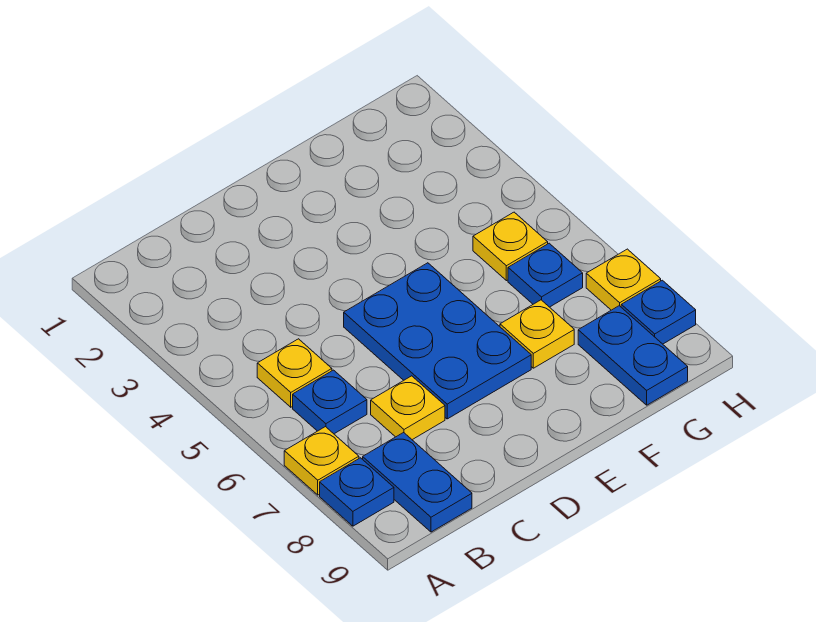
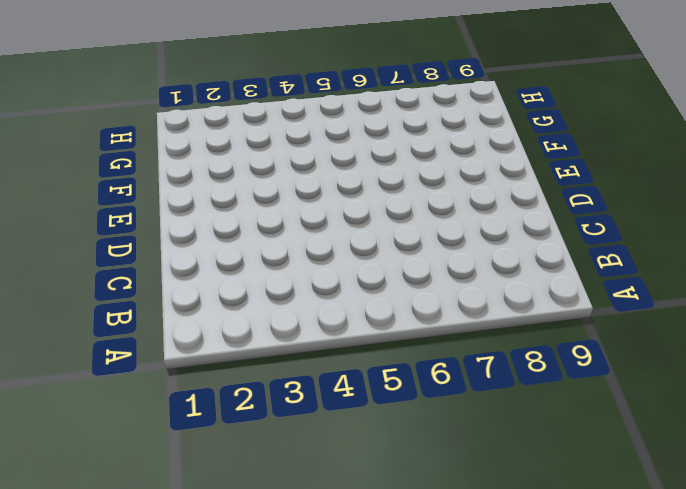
none -> yellow 1x1 plate [284,427,359,495]
none -> blue 1x1 plate [320,458,394,526]
none -> yellow 1x1 plate [257,339,332,407]

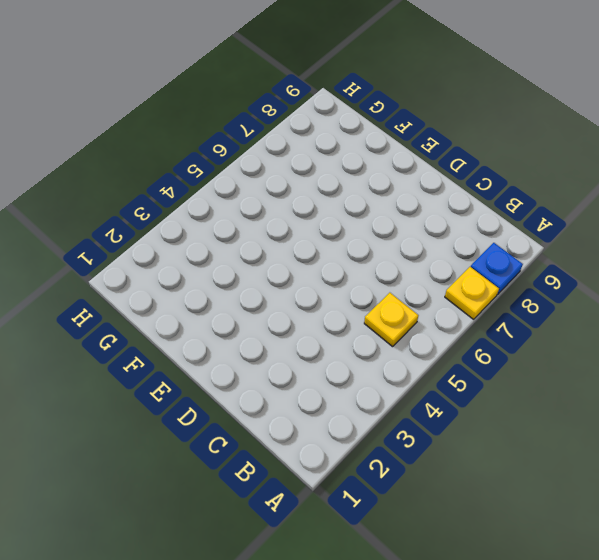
none -> blue 1x1 plate [293,370,367,434]
none -> blue 1x2 plate [363,433,472,532]
none -> yellow 1x1 plate [371,376,445,440]

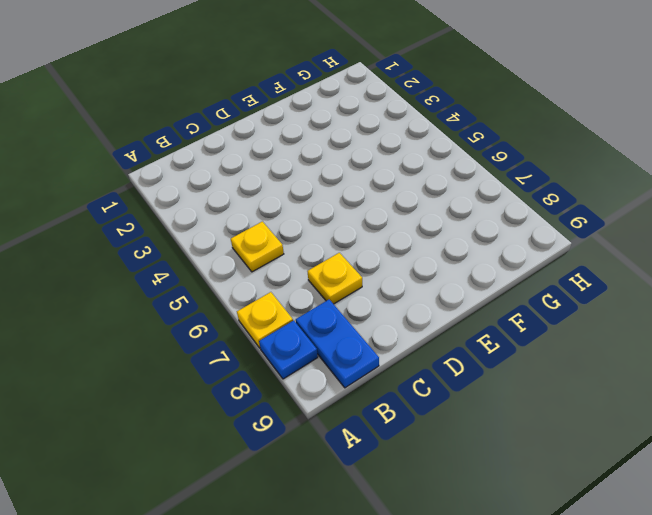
none -> blue 1x1 plate [293,370,367,434]
none -> blue 2x3 plate [344,263,531,419]
none -> yellow 1x1 plate [500,300,574,368]

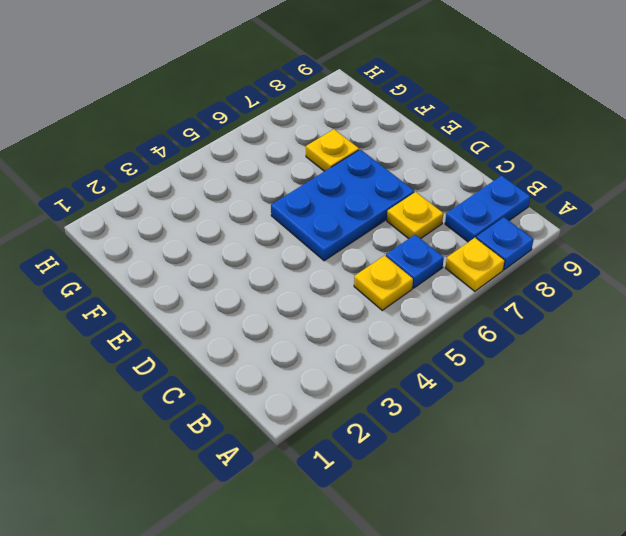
none -> yellow 1x1 plate [473,212,548,281]
none -> blue 1x1 plate [508,243,583,307]
none -> blue 1x2 plate [578,306,688,405]

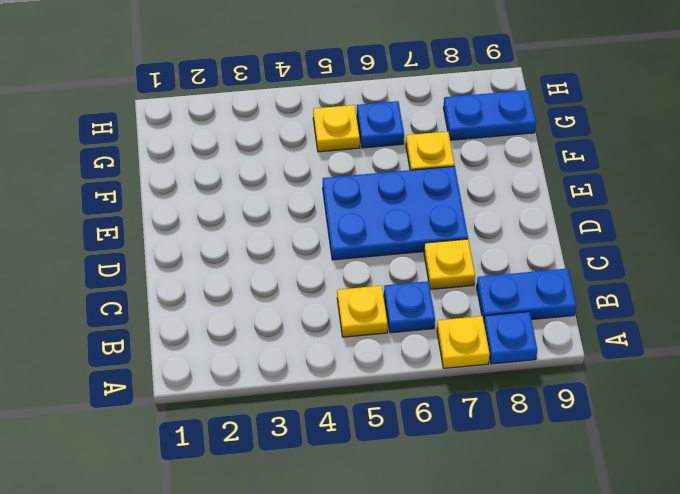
none -> yellow 1x1 plate [586,249,661,310]
none -> blue 1x1 plate [621,280,696,344]

